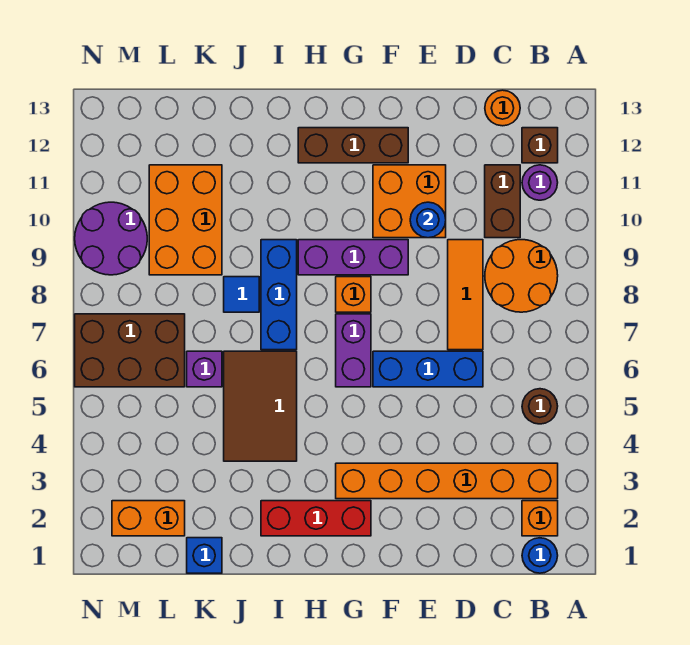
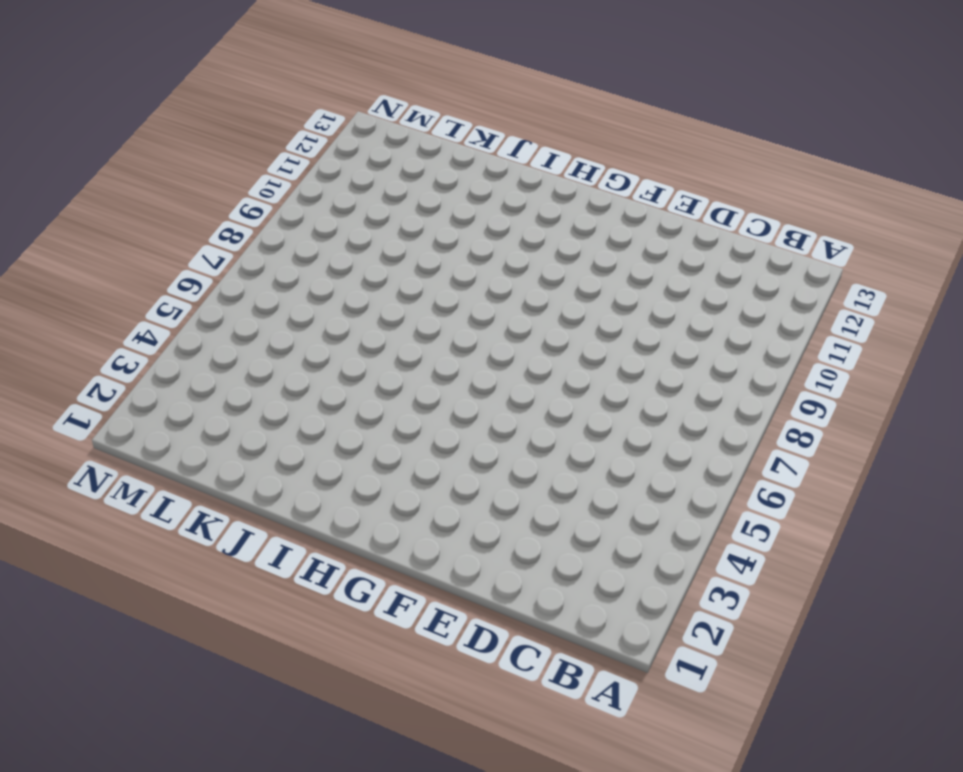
none -> blue 1x1 round brick [522,538,558,573]
none -> orange 1x1 brick [522,501,558,536]
none -> orange 1x6 brick [336,463,558,499]

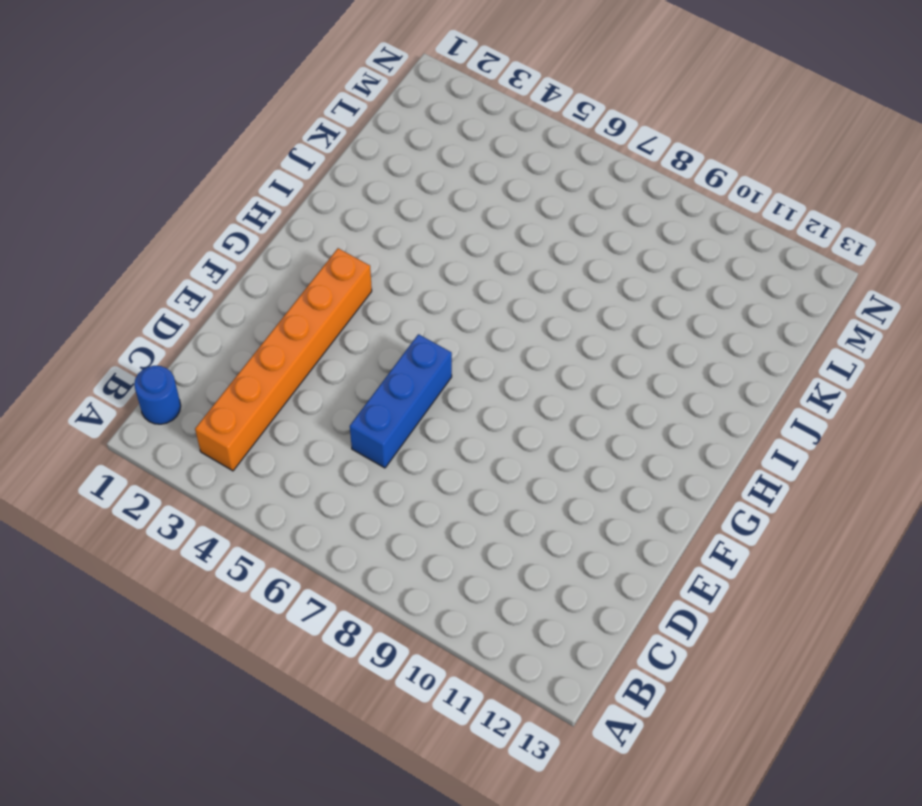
none -> orange 1x1 brick [522,501,558,536]
none -> brown 1x1 round brick [522,389,558,424]
none -> orange 2x2 round brick [485,240,558,312]

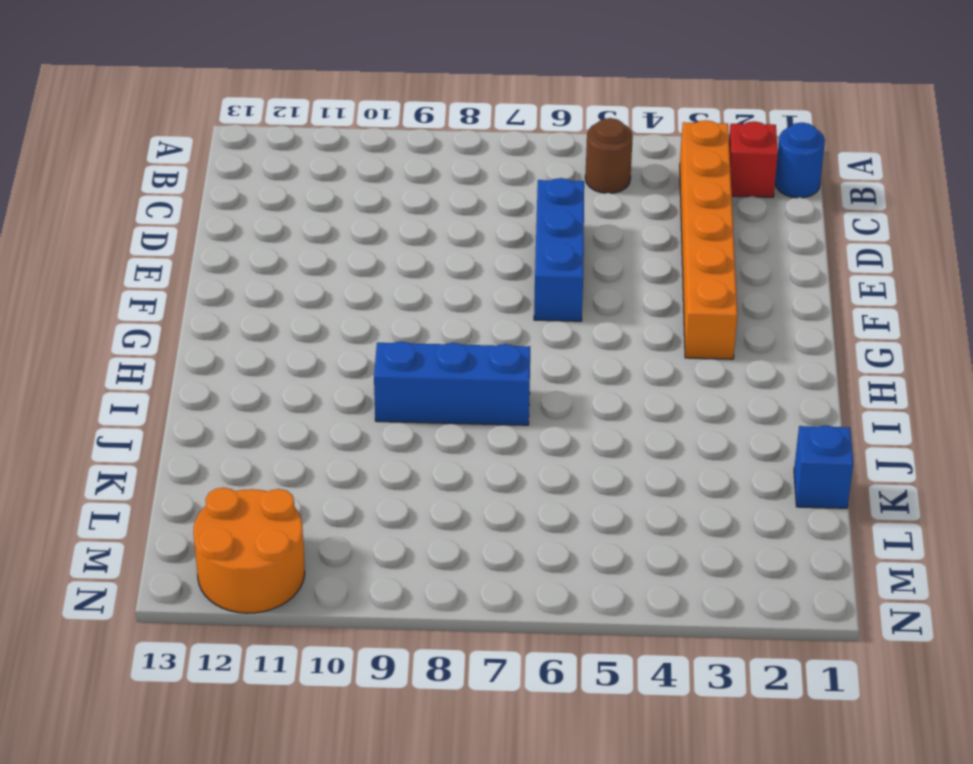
red 1x1 brick [729,121,778,197] -> orange 1x1 brick [522,501,558,536]
orange 2x2 round brick [193,488,305,613] -> orange 2x2 round brick moved to [485,240,558,312]
none -> purple 1x1 round brick [522,165,558,200]
none -> brown 1x1 brick [522,128,558,163]
none -> brown 1x2 brick [485,165,520,238]

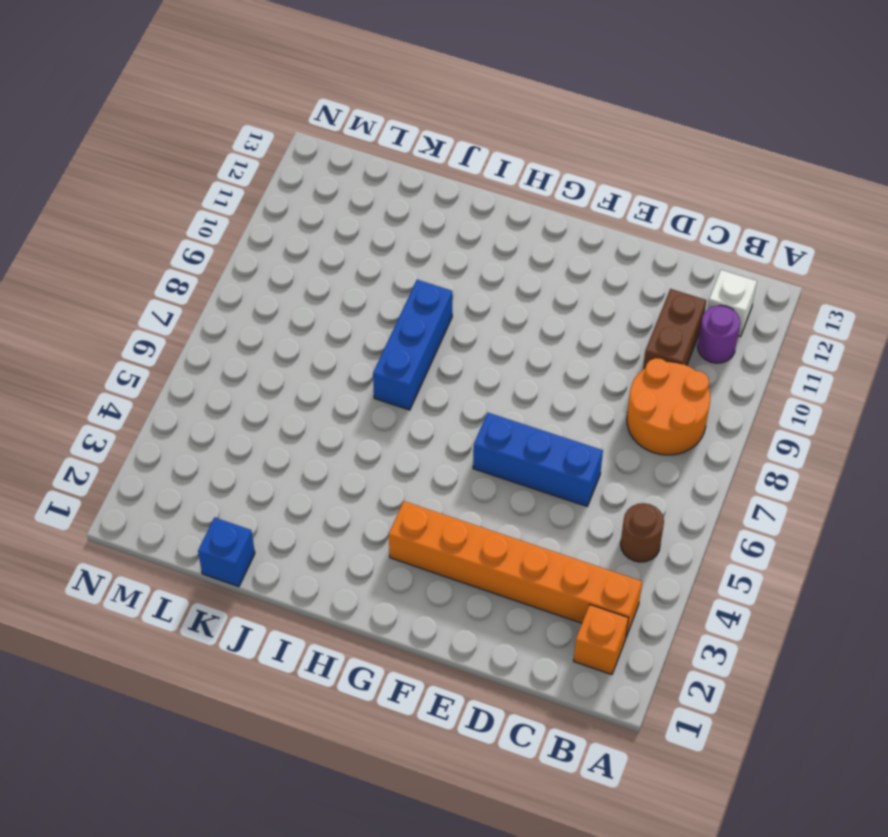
white 1x1 brick [707,270,757,336] -> brown 1x1 brick [522,128,558,163]
none -> blue 1x1 round brick [522,538,558,573]
none -> orange 1x1 round brick [485,90,520,126]
none -> orange 1x3 tile [448,240,483,350]

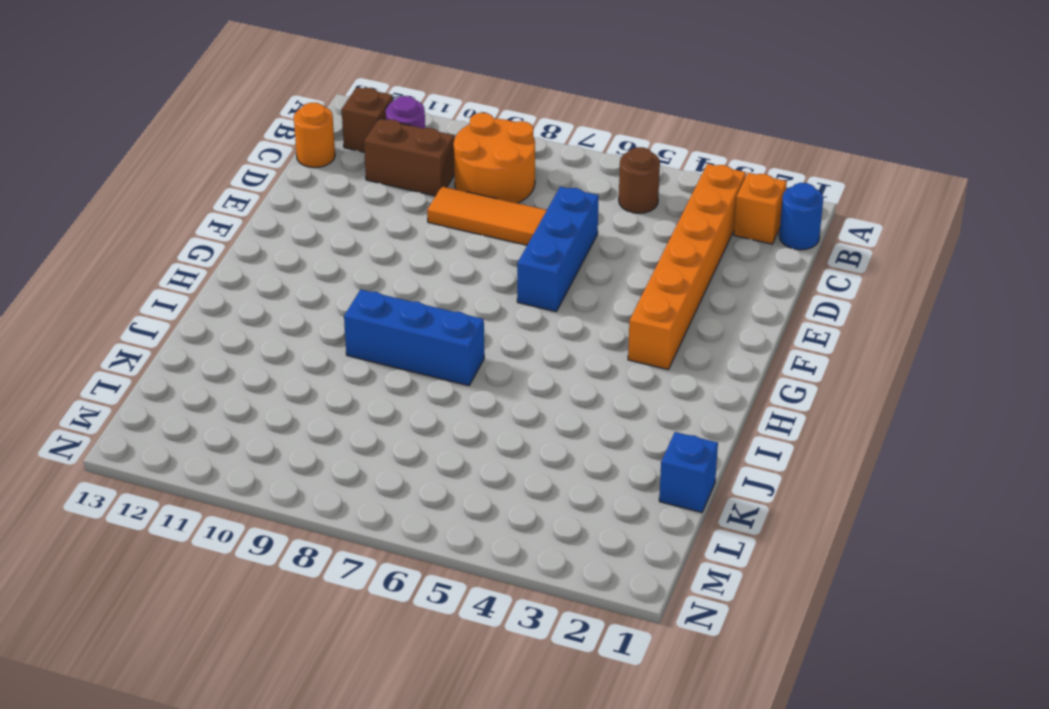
none -> orange 2x2 brick [373,165,446,238]
none -> purple 1x3 brick [298,240,408,275]
none -> brown 1x3 brick [298,128,408,163]

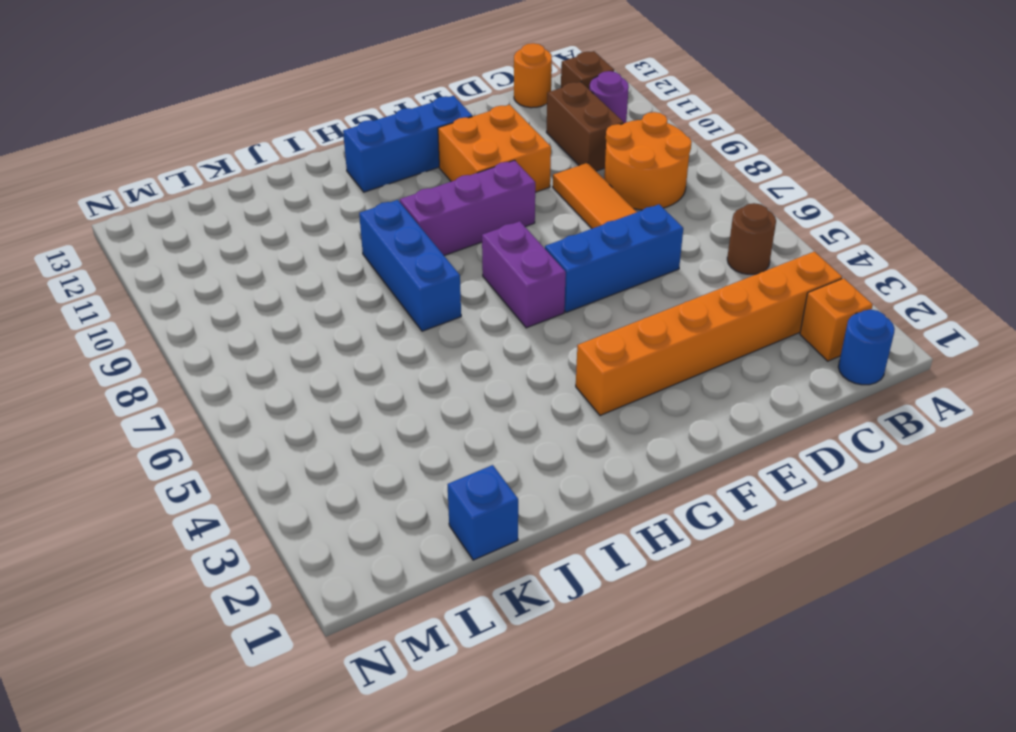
blue 1x3 brick [343,96,472,192] -> brown 1x3 brick [298,128,408,163]
none -> red 1x3 brick [261,501,371,536]
none -> orange 1x1 brick [336,277,371,312]
none -> brown 2x3 tile [224,351,297,461]

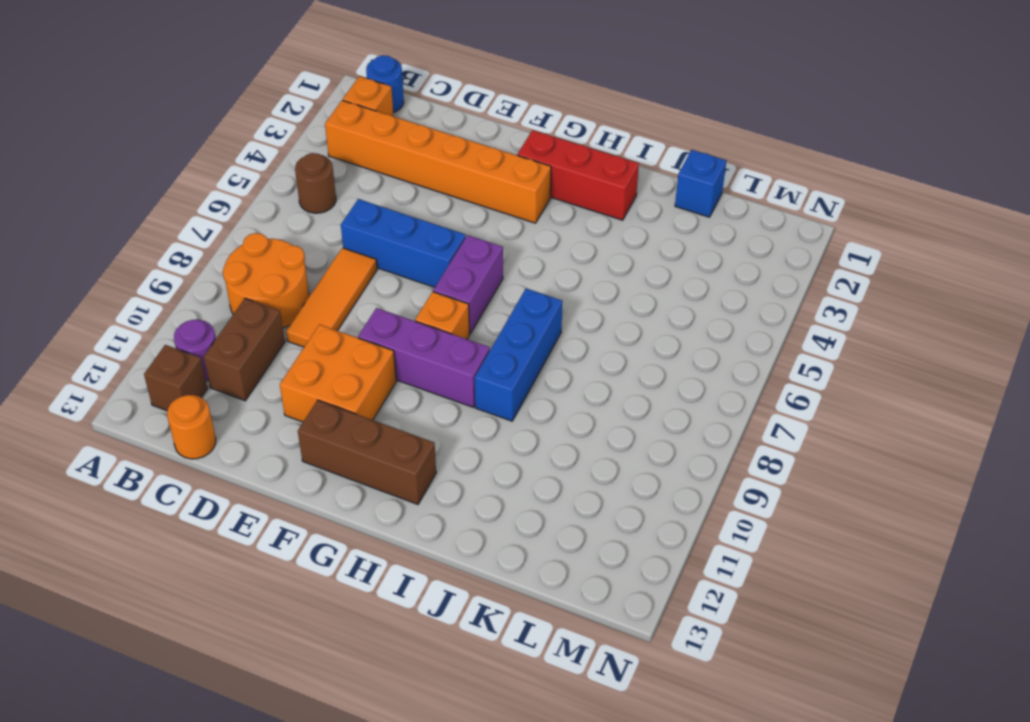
none -> brown 2x3 tile [224,351,297,461]
none -> blue 1x1 tile [224,277,259,312]
none -> purple 1x1 brick [187,351,222,387]

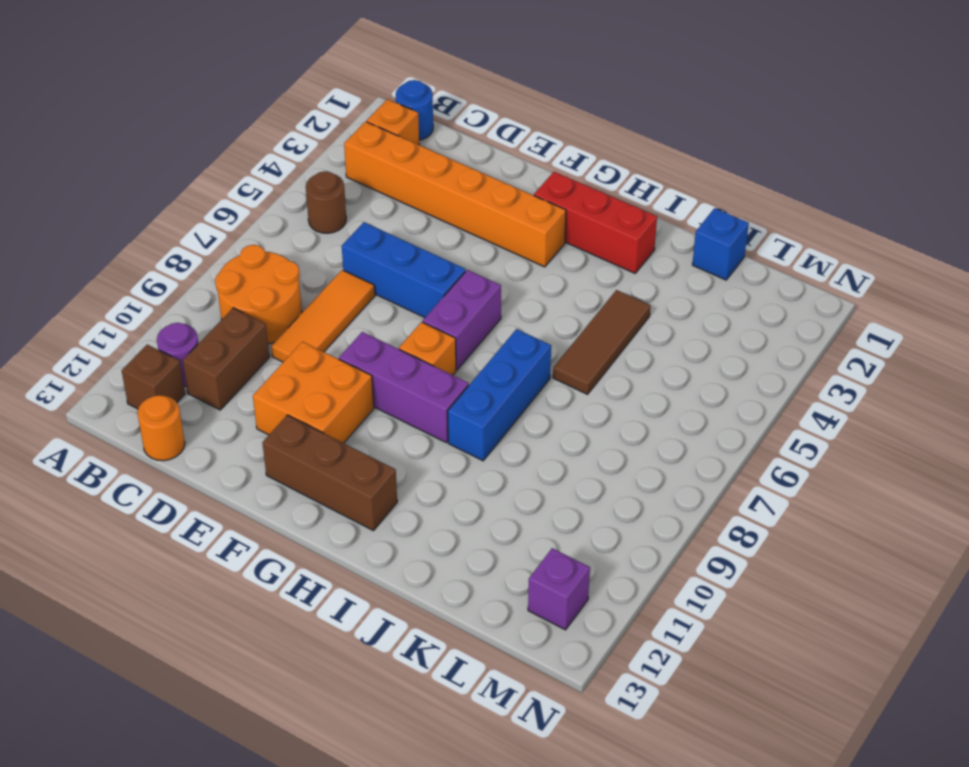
brown 1x3 tile [553,290,650,394] -> brown 2x3 tile [224,351,297,461]
purple 1x1 brick [528,548,590,630] -> purple 1x1 brick moved to [187,351,222,387]
none -> blue 1x1 tile [224,277,259,312]
none -> orange 2x3 brick [149,165,222,275]
none -> orange 1x2 brick [112,501,185,536]

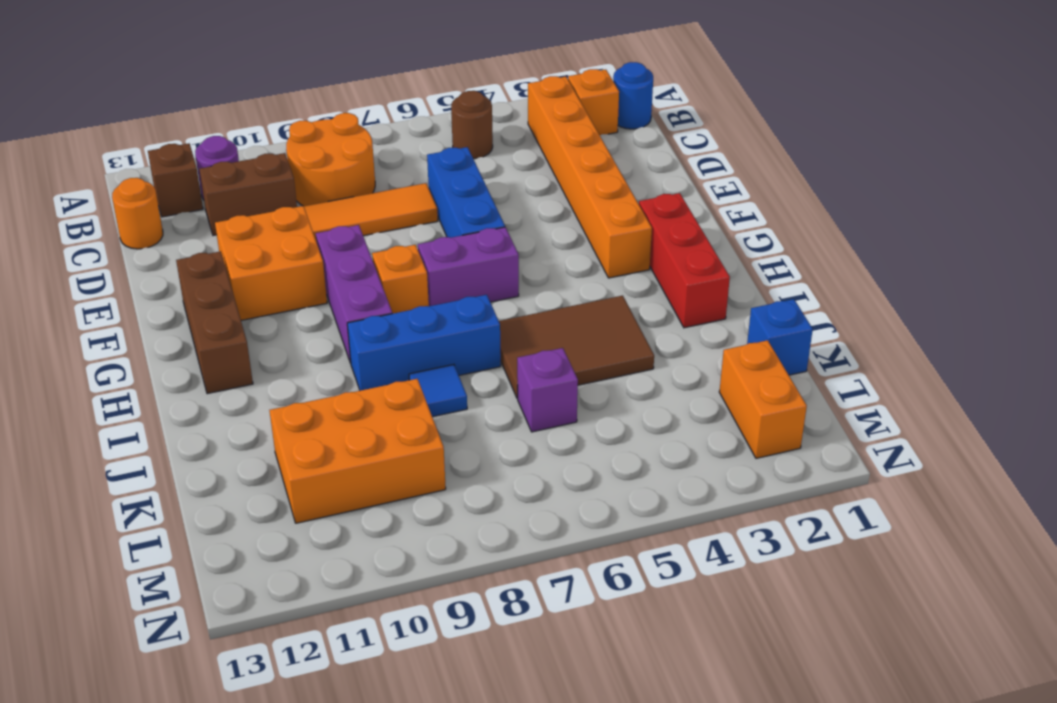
none -> brown 2x3 brick [75,314,185,387]
none -> purple 2x2 round brick [75,202,147,275]
none -> blue 1x1 round brick [410,202,446,238]

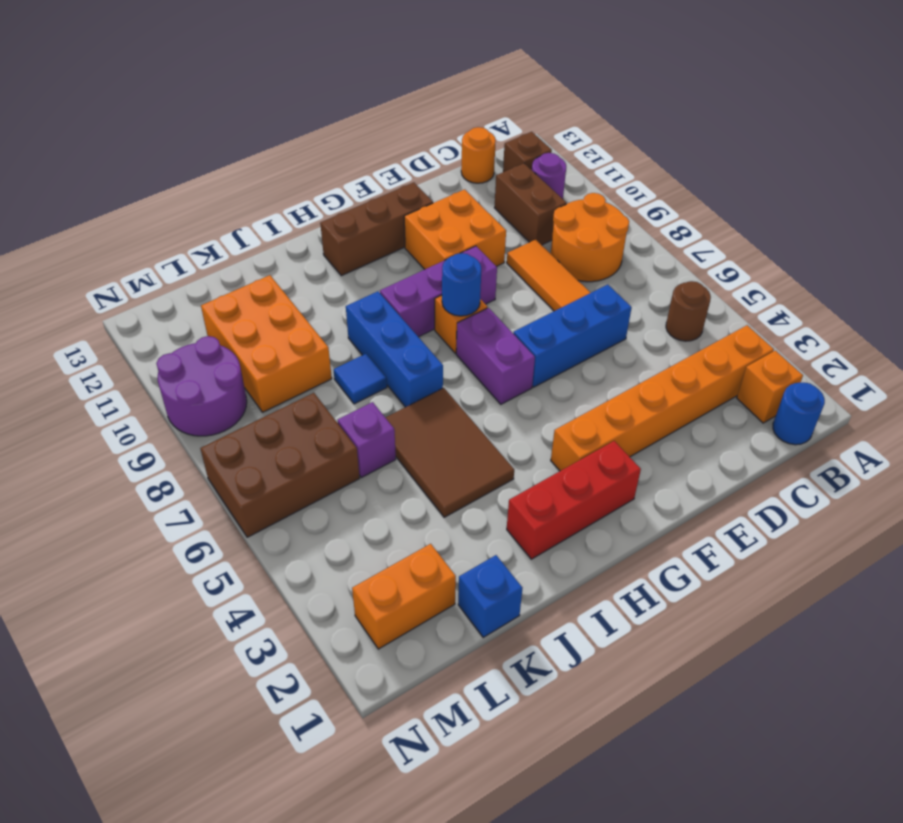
blue 1x1 round brick [442,253,481,316] -> blue 1x1 round brick moved to [410,202,446,238]

